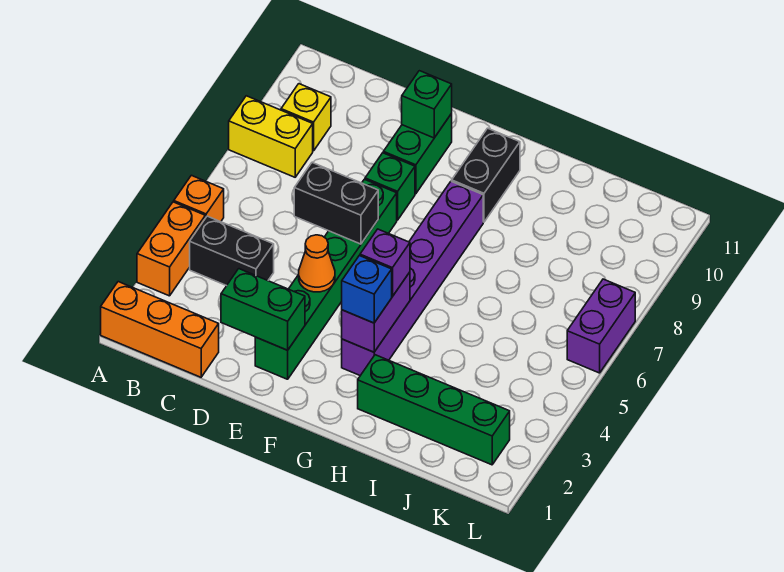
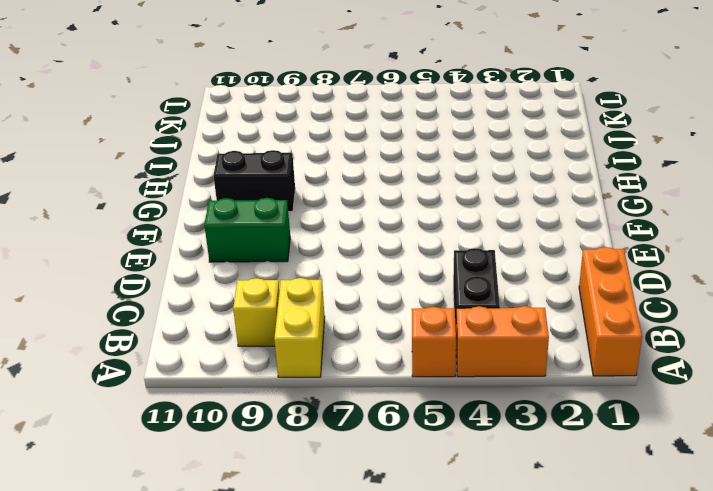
none -> green 1x6 brick [255,179,397,379]
none -> green 1x1 brick [365,153,415,220]
none -> purple 1x6 brick [342,181,483,376]

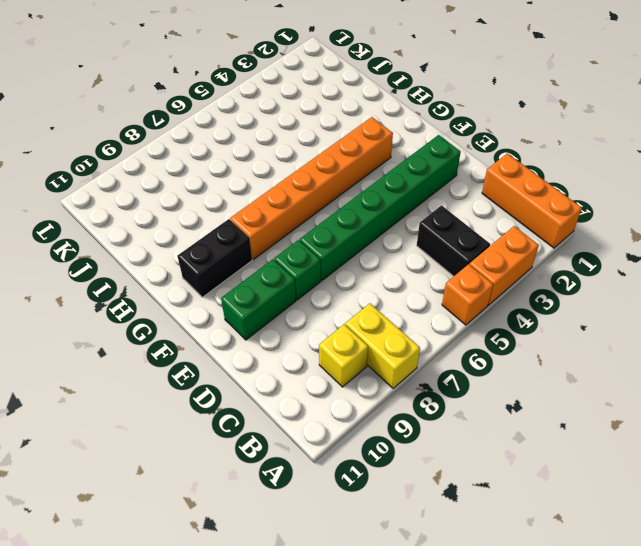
orange 1x6 brick [230,117,393,259] -> purple 1x6 brick [342,181,483,376]
none -> green 1x4 brick [358,355,510,465]
none -> purple 1x2 brick [567,279,635,373]
none -> green 1x2 brick [221,269,305,350]

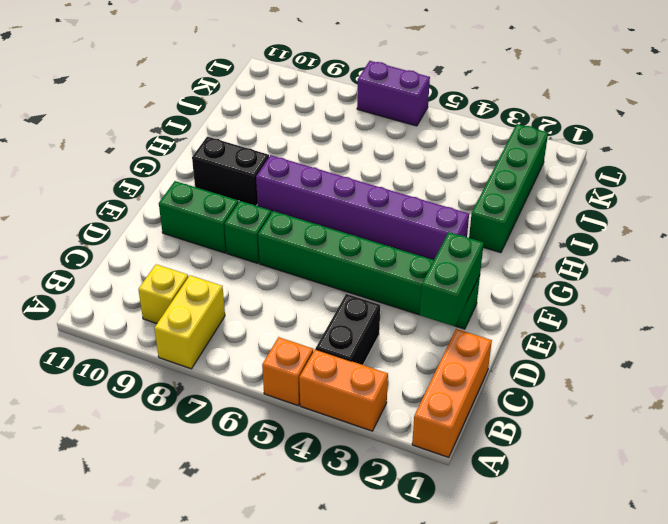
none -> black 1x2 brick [294,163,378,244]
none -> orange 1x1 cone [298,235,335,292]
none -> green 1x1 brick [402,71,452,138]

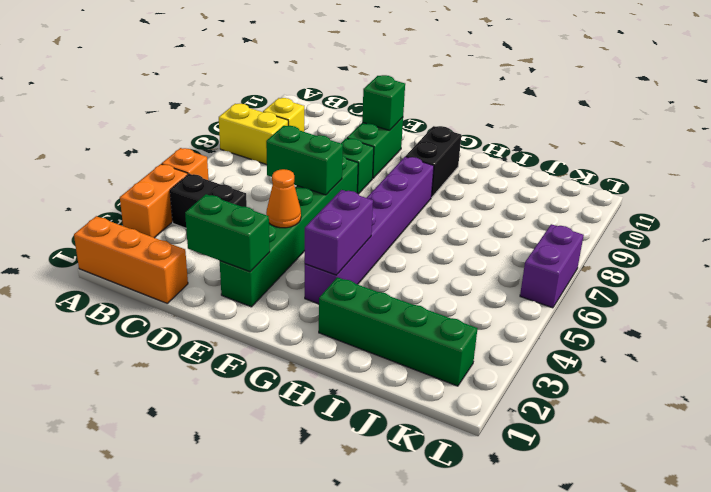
green 1x2 brick [266,126,343,195] -> black 1x2 brick [294,163,378,244]
none -> blue 1x1 brick [342,256,392,323]
none -> purple 1x1 brick [360,229,410,297]

